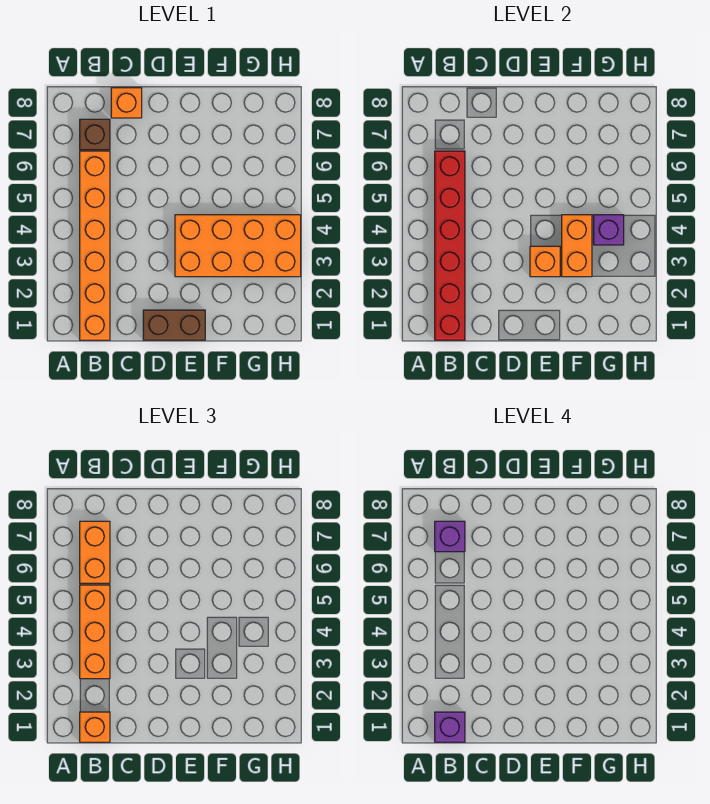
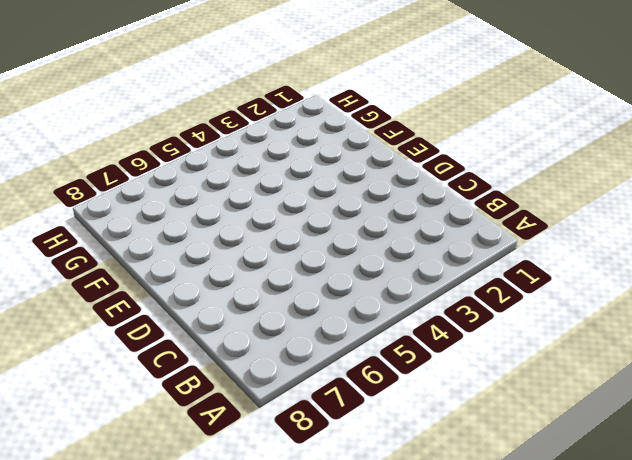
none -> orange 1x6 brick [80,151,110,340]
none -> brown 1x1 brick [80,119,110,150]
none -> orange 1x1 brick [111,88,142,118]

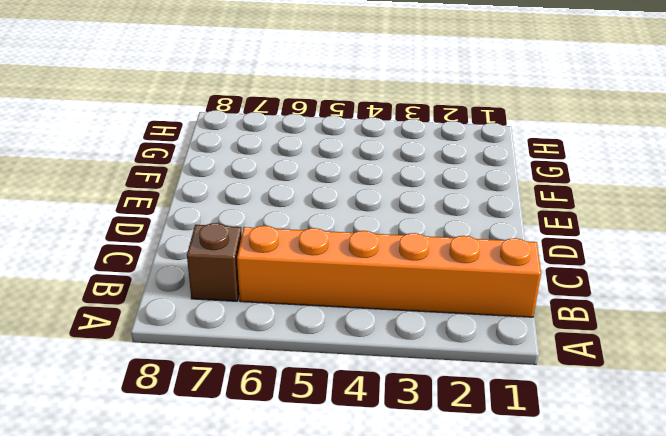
none -> orange 1x1 brick [111,88,142,118]
none -> brown 1x2 brick [143,310,205,340]
none -> orange 2x4 brick [175,215,301,277]

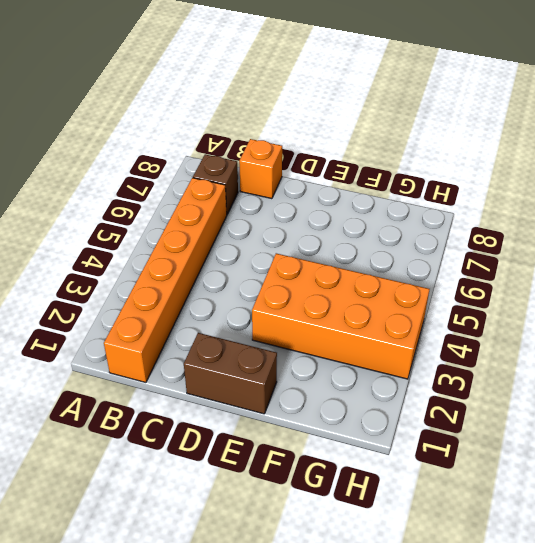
none -> red 1x6 brick [435,151,465,340]
none -> orange 1x1 brick [530,246,560,277]
none -> orange 1x2 brick [562,215,592,277]

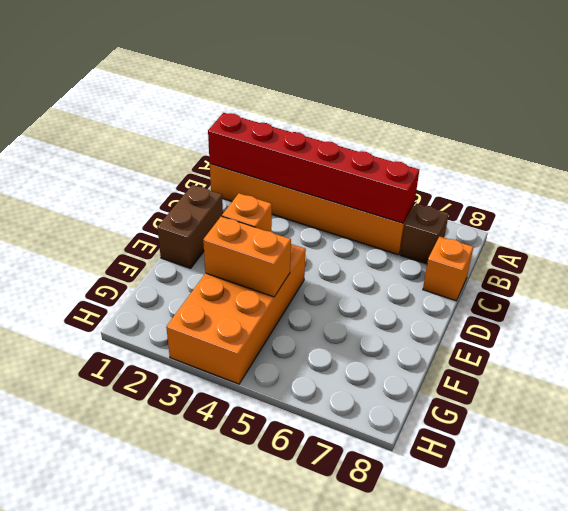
none -> purple 1x1 brick [594,215,624,245]
none -> orange 1x1 brick [80,712,110,742]
none -> orange 1x3 brick [80,585,110,679]

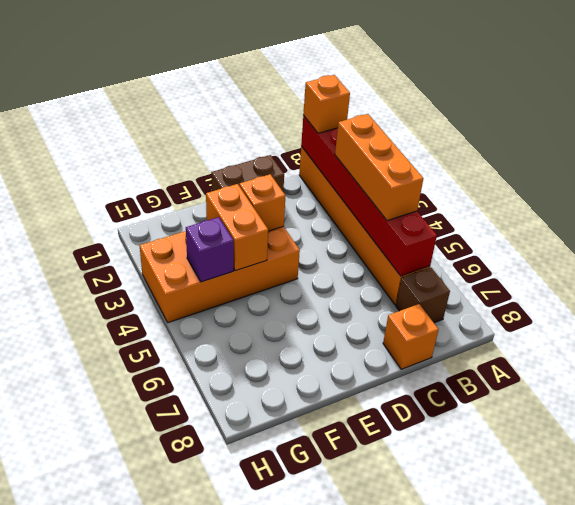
none -> orange 1x2 brick [80,521,110,583]
none -> purple 1x1 brick [435,712,465,742]
none -> purple 1x1 brick [435,521,465,552]

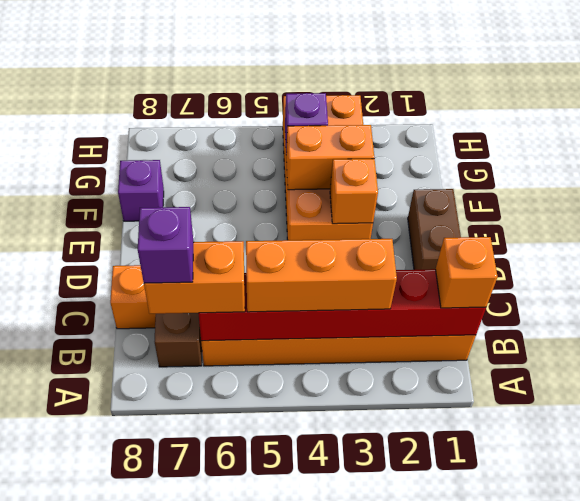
purple 1x1 brick [118,160,164,221] -> purple 1x1 brick moved to [435,712,465,742]

